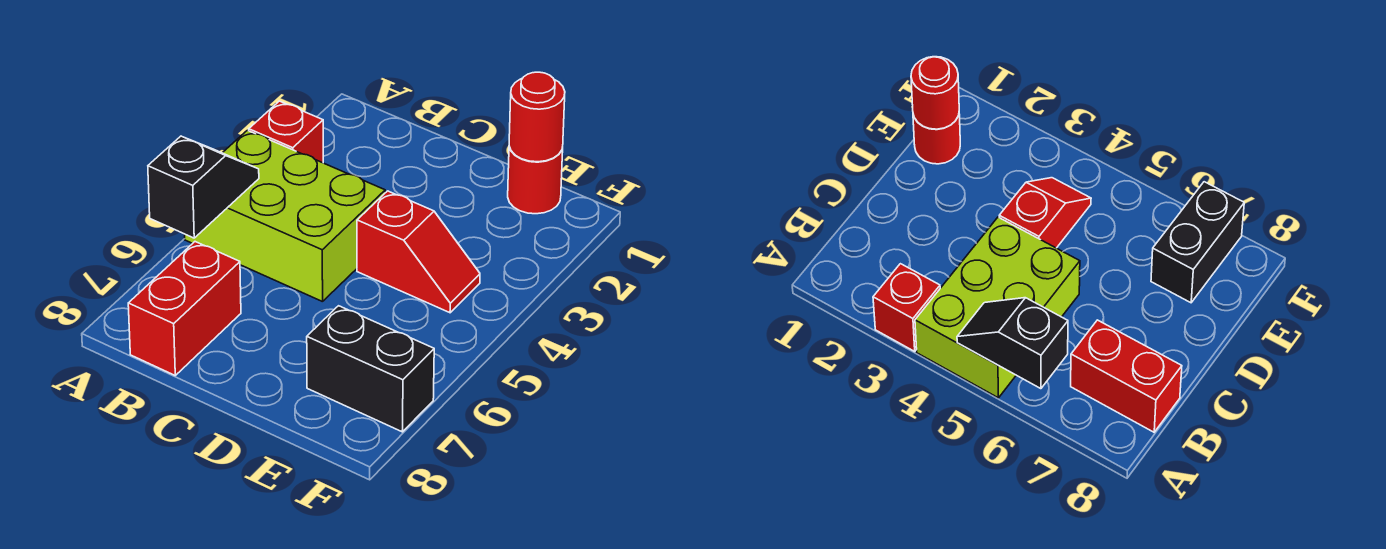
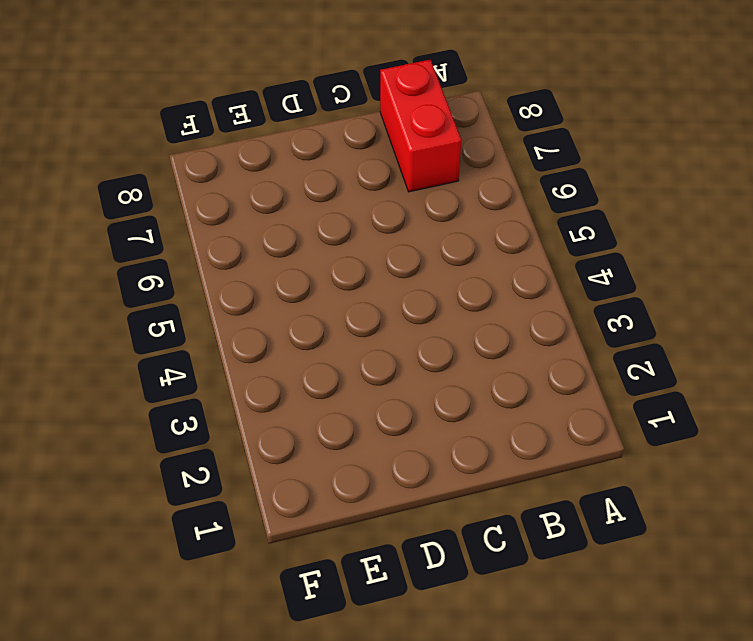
none -> red 1x1 brick [249,101,323,163]
none -> lime 2x3 brick [185,130,385,302]

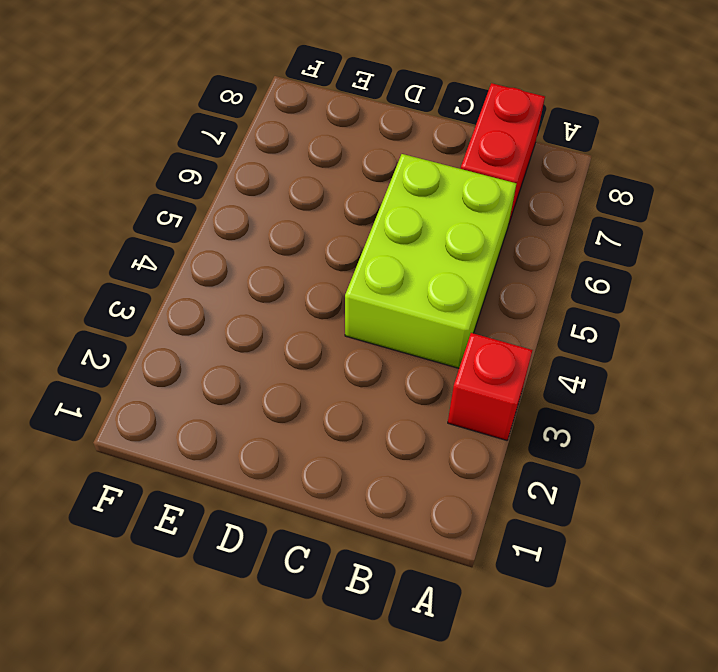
lime 2x3 brick [345,154,516,368] -> lime 2x3 brick turned to [185,130,385,302]
none -> red 1x2 slope [357,191,480,313]
none -> red 1x1 round brick [508,147,563,214]

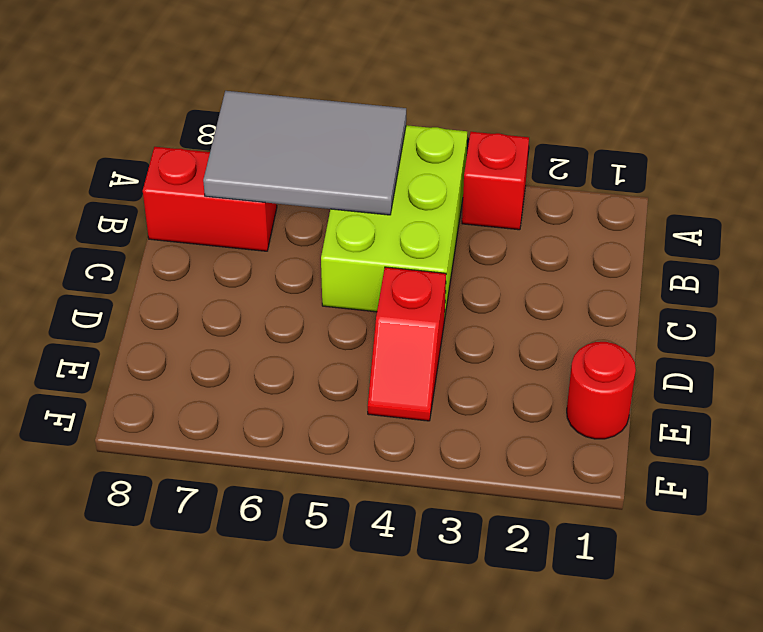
grey 2x3 tile [203,91,406,215] -> black 1x2 slope [148,136,259,238]
none -> black 1x2 brick [307,306,434,432]
none -> red 1x1 round brick [509,72,565,162]

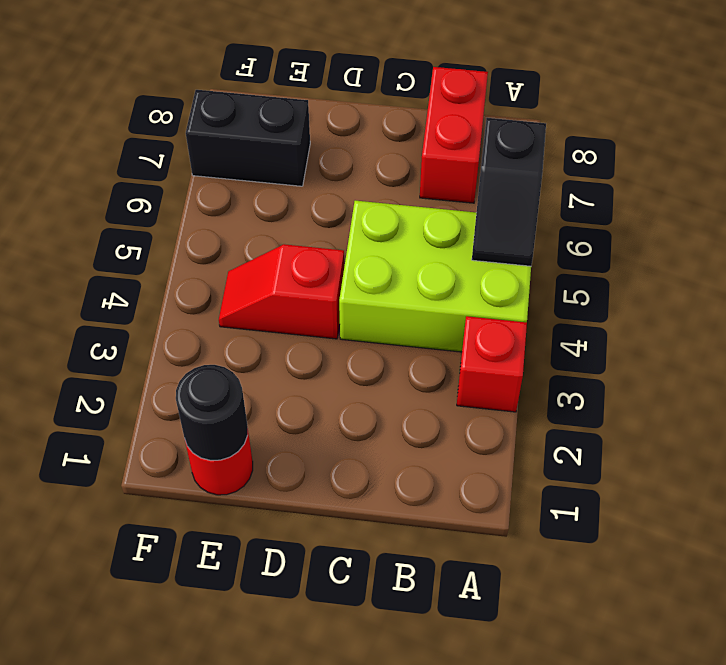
black 1x1 round brick [176,365,248,460] -> red 1x1 round brick [509,72,565,162]

